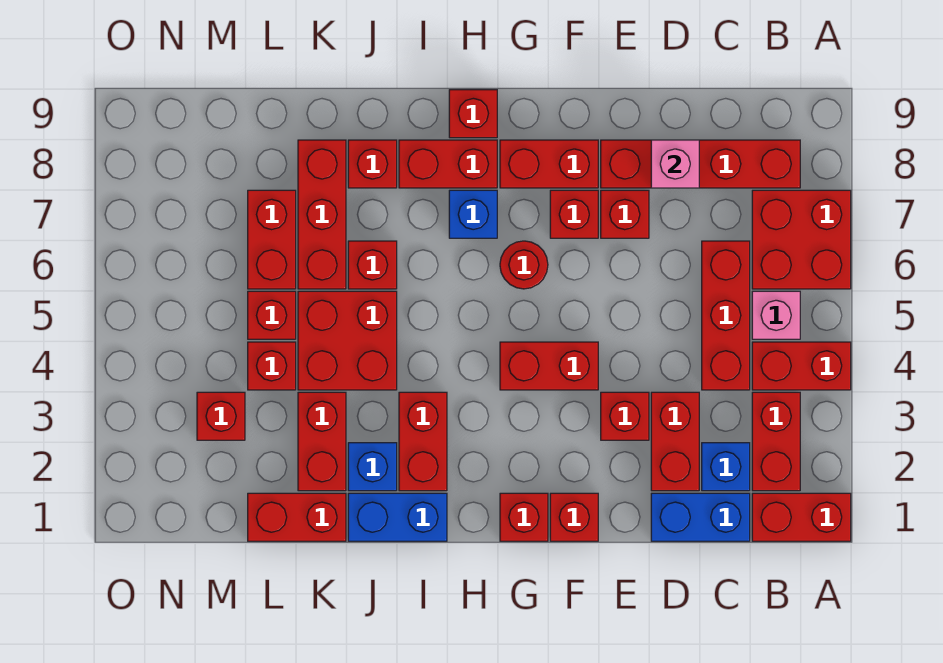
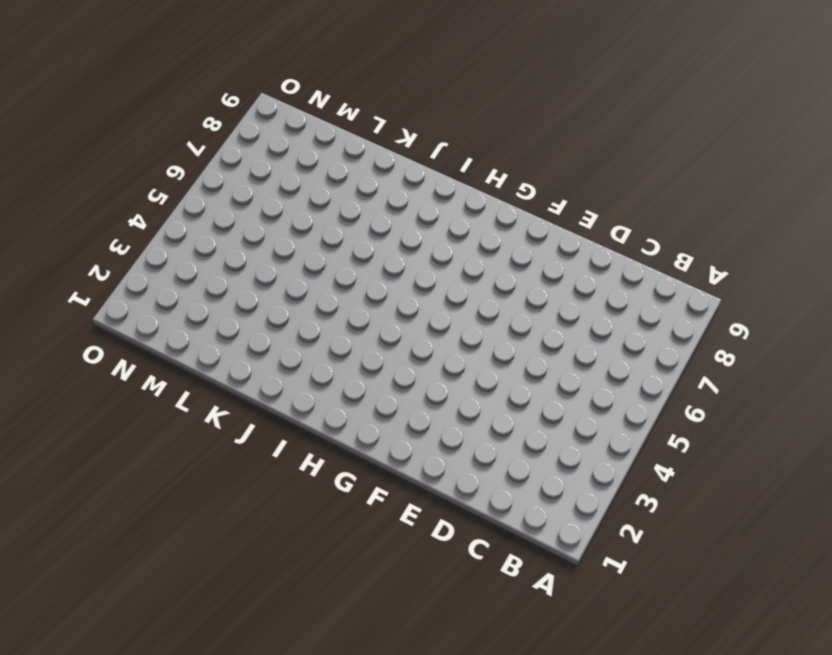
none -> red 1x2 brick [752,493,851,541]
none -> red 1x2 brick [752,342,851,390]
none -> red 2x2 brick [752,190,851,289]
none -> red 1x2 brick [752,392,800,491]

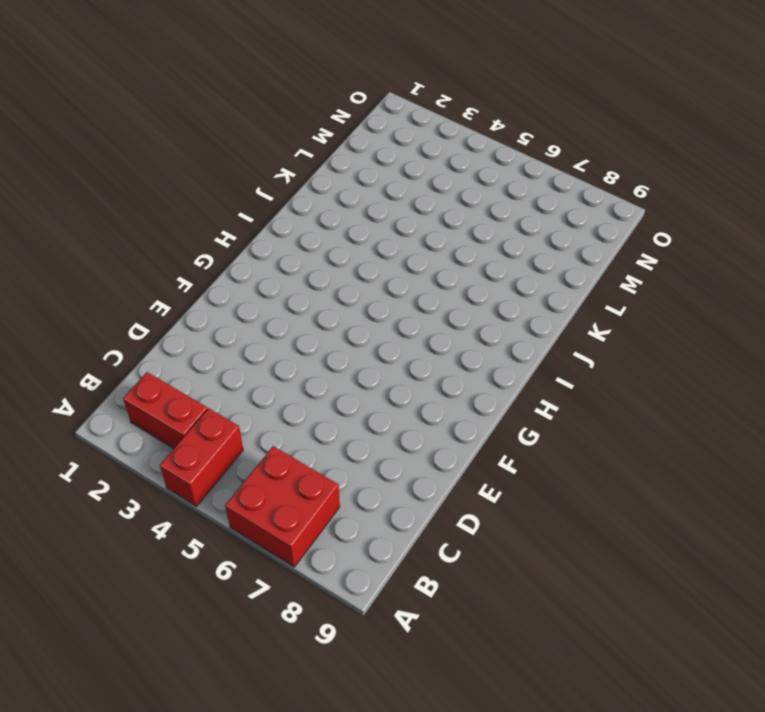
none -> red 1x2 brick [752,493,851,541]
none -> pink 1x1 brick [752,291,800,339]
none -> red 1x4 brick [601,140,800,188]
none -> blue 1x2 brick [651,493,750,541]

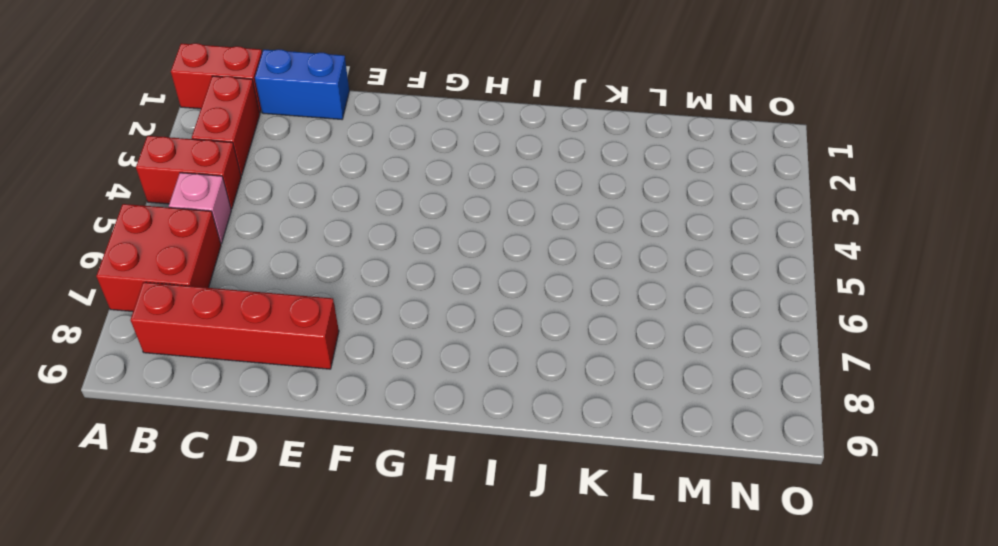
none -> blue 1x1 brick [702,443,750,491]
none -> red 1x3 brick [702,241,750,390]
none -> red 1x2 brick [651,392,699,491]
none -> red 1x1 brick [601,392,649,440]

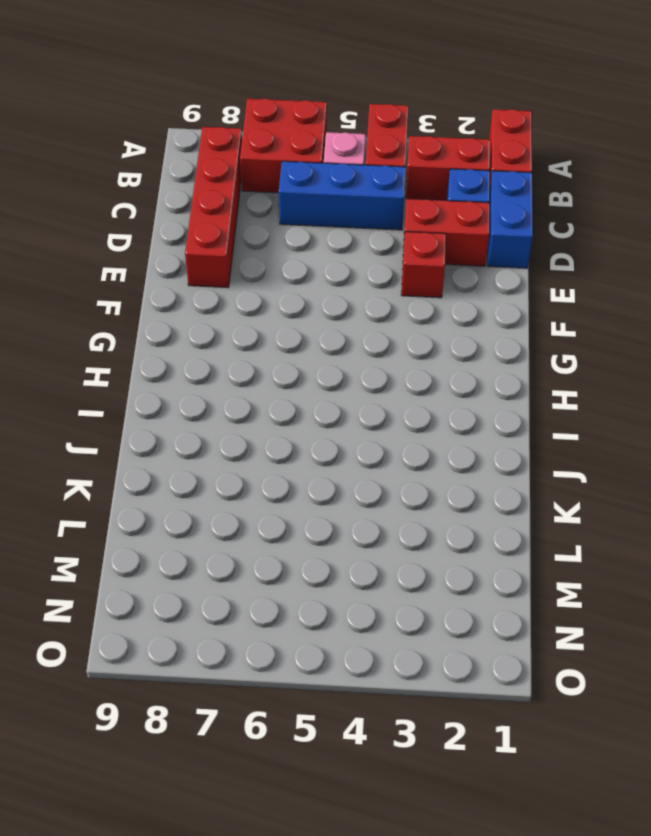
blue 1x3 brick [279,161,405,230] -> red 1x3 brick [702,241,750,390]
none -> red 1x1 brick [601,190,649,238]
none -> red 1x1 brick [550,493,598,541]
none -> red 1x2 brick [500,342,598,390]
none -> red 1x1 brick [550,190,598,238]

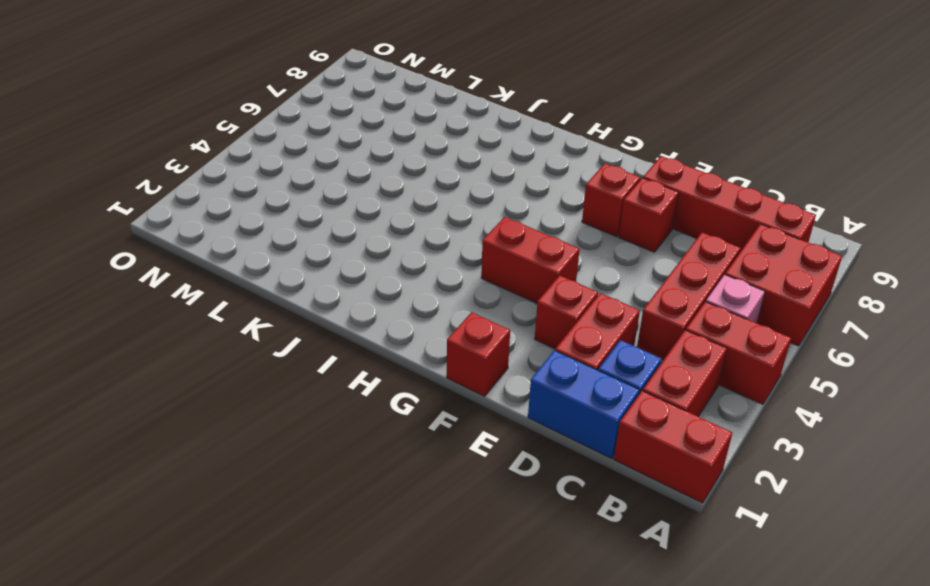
none -> red 1x2 brick [500,140,598,188]
none -> red 1x1 brick [500,493,548,541]
none -> red 1x1 round brick [500,241,548,289]
none -> blue 1x1 brick [449,190,497,238]

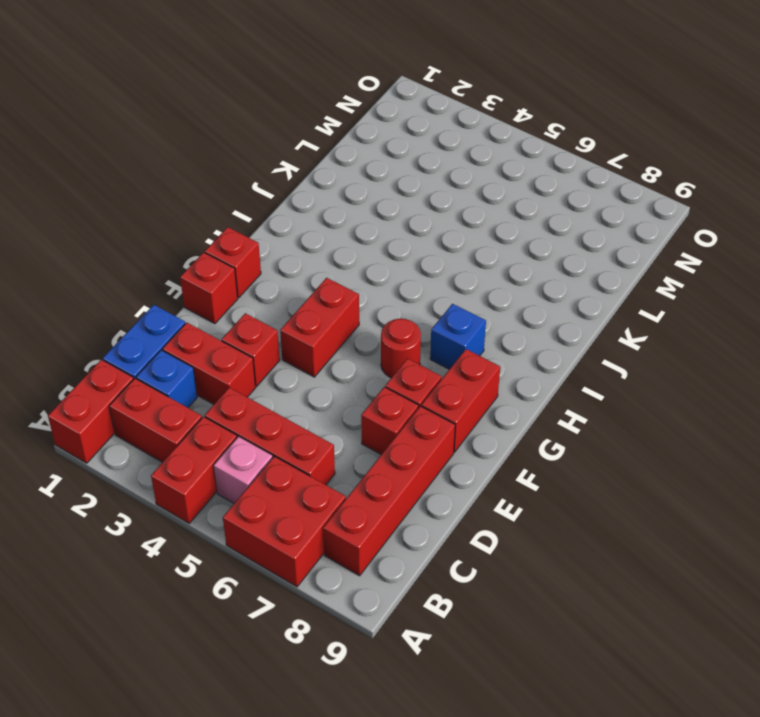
none -> red 1x2 brick [399,140,497,188]
none -> red 1x1 brick [449,90,497,138]
none -> blue 1x2 brick [348,493,447,541]
none -> red 1x2 brick [399,392,447,491]

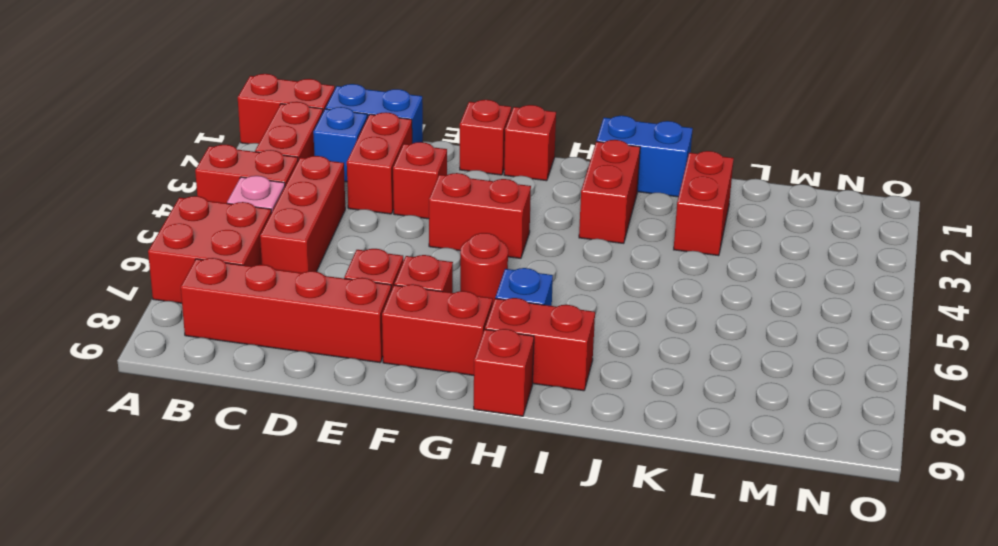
none -> blue 1x1 brick [348,443,397,491]
none -> red 2x2 brick [298,291,397,390]
none -> red 1x1 brick [348,241,397,289]
none -> red 1x1 brick [348,140,397,188]

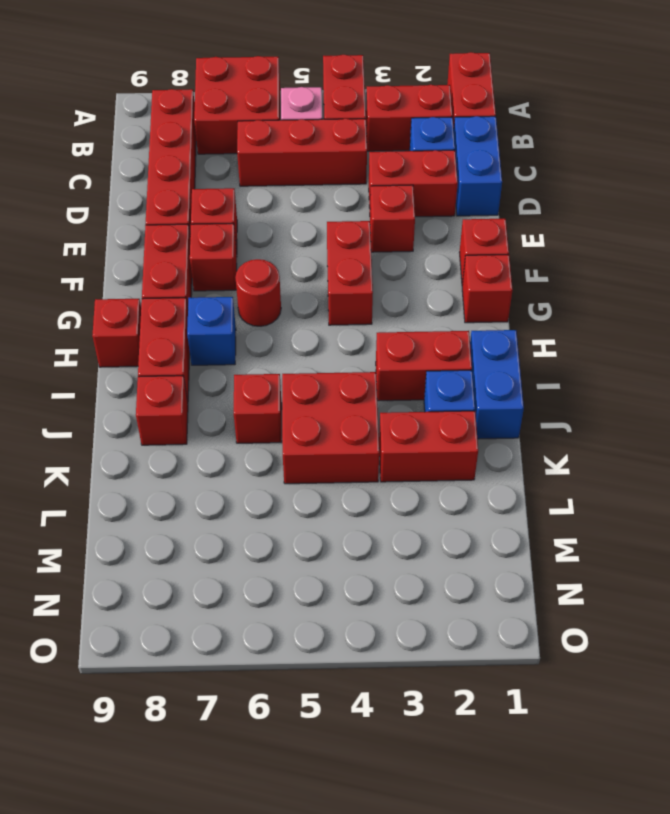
none -> red 1x2 brick [248,493,346,541]
none -> red 1x3 brick [298,140,346,289]
none -> red 1x1 brick [248,342,296,390]
none -> red 1x1 brick [248,291,296,339]

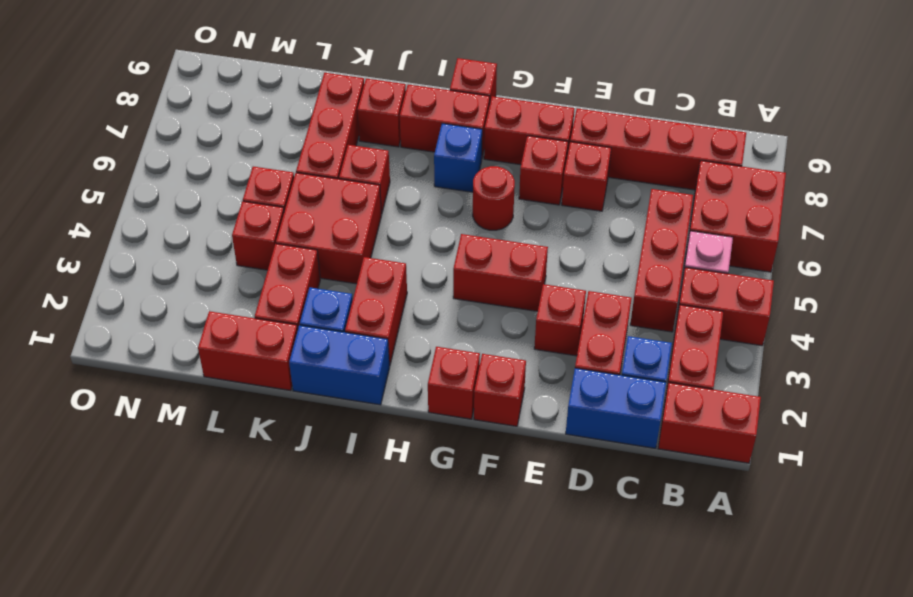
none -> red 1x2 brick [248,190,296,289]
none -> red 1x1 brick [197,392,245,440]
none -> pink 1x1 brick [651,140,699,188]

